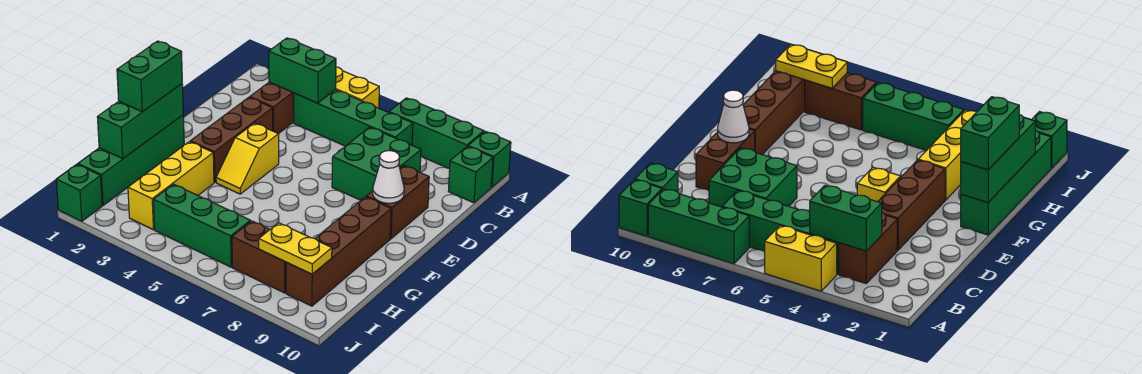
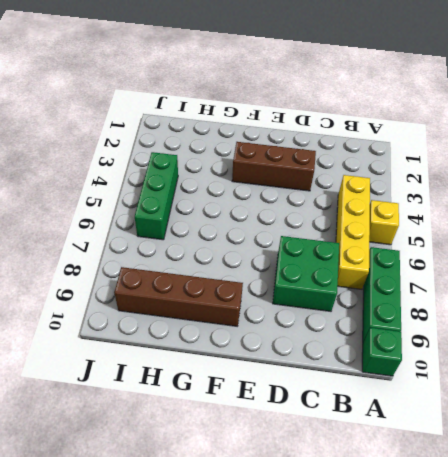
yellow 1x1 brick [369,200,399,245] -> yellow 1x2 brick [336,67,379,108]
yellow 1x4 brick [336,175,370,289] -> green 1x4 brick [294,90,413,146]
none -> brown 1x2 brick [250,82,294,134]
none -> green 1x1 brick [449,146,493,203]
none -> brown 1x2 brick [366,165,429,239]

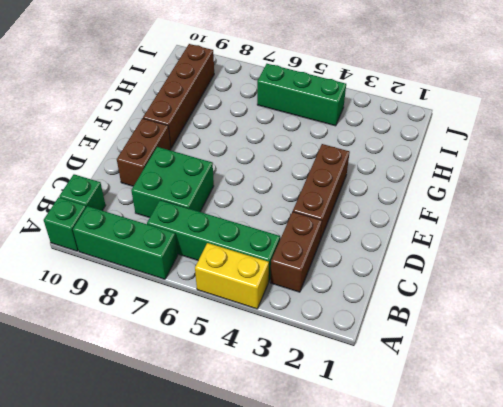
none -> yellow 1x2 slope [216,123,279,194]
none -> green 1x4 brick [78,115,184,205]
none -> yellow 1x3 brick [128,142,214,230]

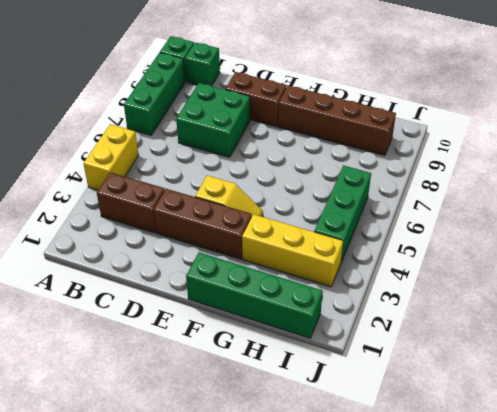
none -> green 1x4 brick [294,90,413,146]
none -> brown 1x2 brick [232,221,286,293]
none -> green 1x1 brick [56,164,102,221]

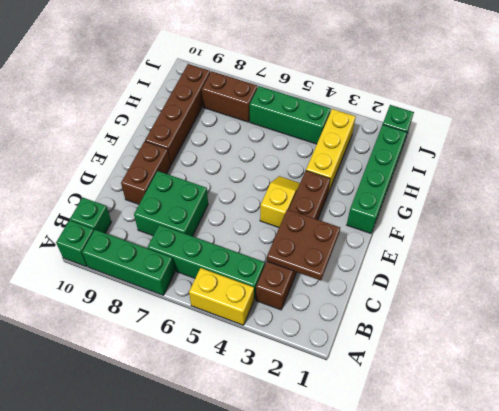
brown 2x2 plate [267,209,340,280] -> none
none -> green 1x2 brick [269,38,336,103]
none -> white 1x1 cone [373,151,404,203]
none -> green 1x3 brick [97,84,183,159]

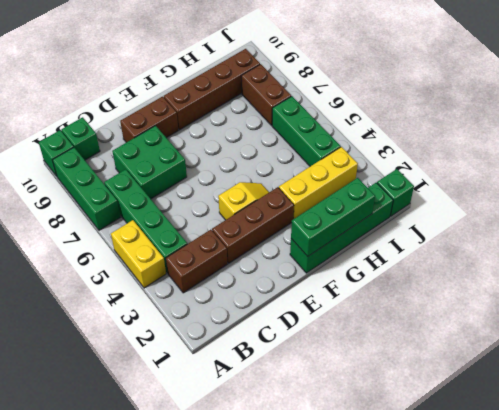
none -> green 1x2 brick [269,38,336,103]
none -> white 1x1 cone [373,151,404,203]
none -> yellow 1x2 plate [259,223,332,274]

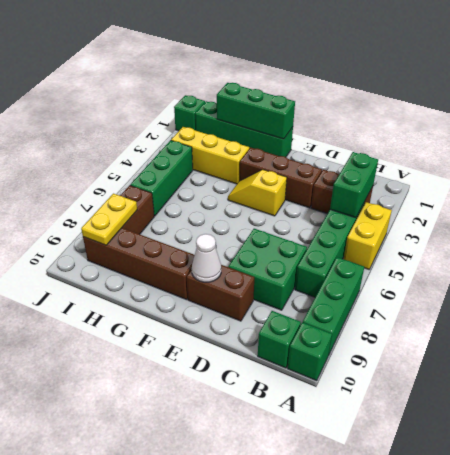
none -> green 1x2 brick [117,41,182,112]

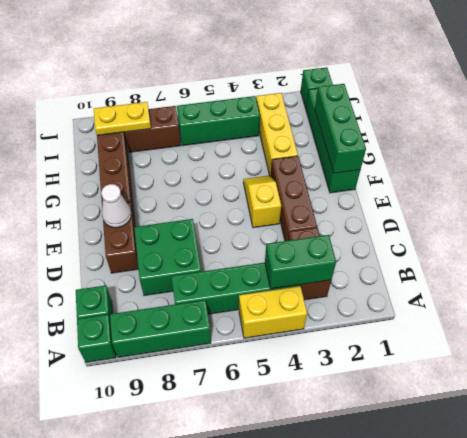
none -> green 1x2 brick [117,41,182,112]

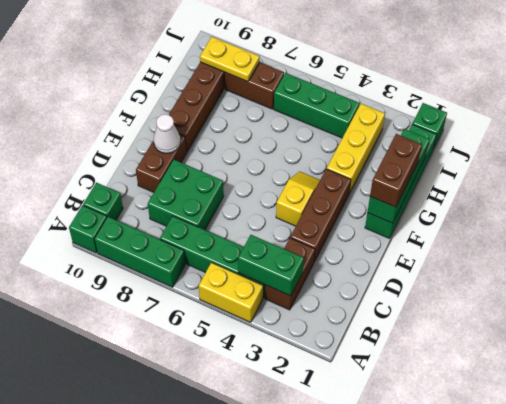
brown 1x2 brick [370,134,422,207] -> green 1x2 brick [117,41,182,112]

